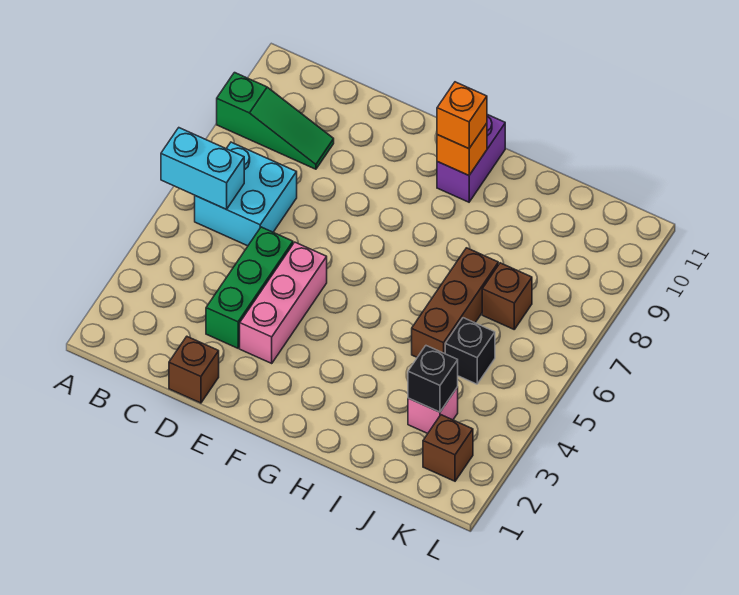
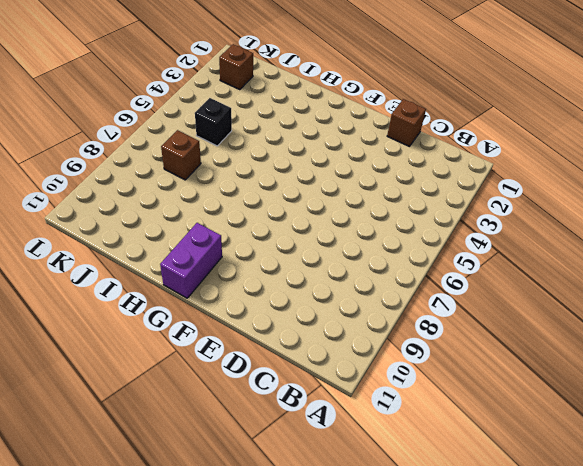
none -> green 1x3 slope [217,73,334,169]
none -> cyan 2x2 brick [195,142,297,246]
none -> green 1x3 brick [206,227,293,348]

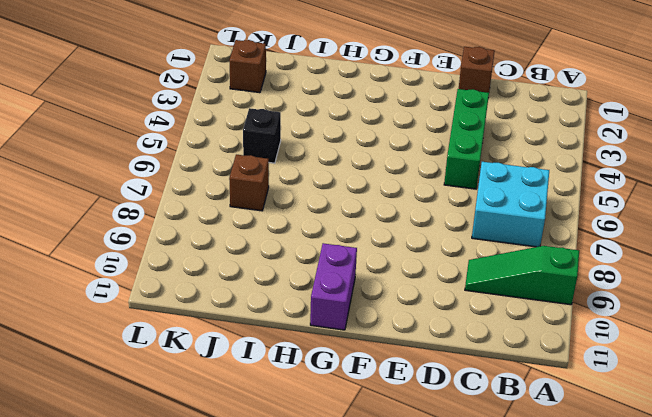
none -> pink 1x3 brick [240,242,327,363]
none -> brown 1x3 brick [412,248,498,357]
none -> pink 1x1 brick [408,387,458,433]

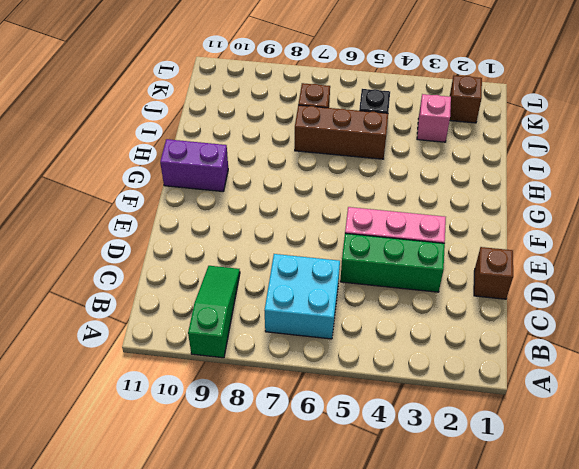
none -> cyan 1x2 brick [161,128,244,209]
none -> orange 1x1 brick [437,123,487,175]
none -> black 1x1 brick [408,346,458,412]

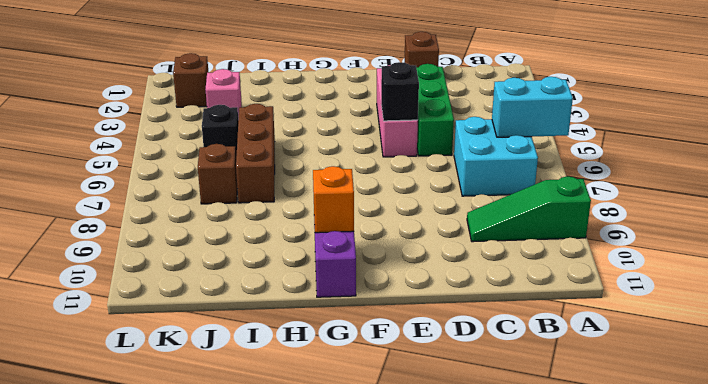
black 1x1 brick [381,62,419,121] -> black 1x1 brick moved to [408,346,458,412]
none -> orange 1x1 brick [437,82,487,149]

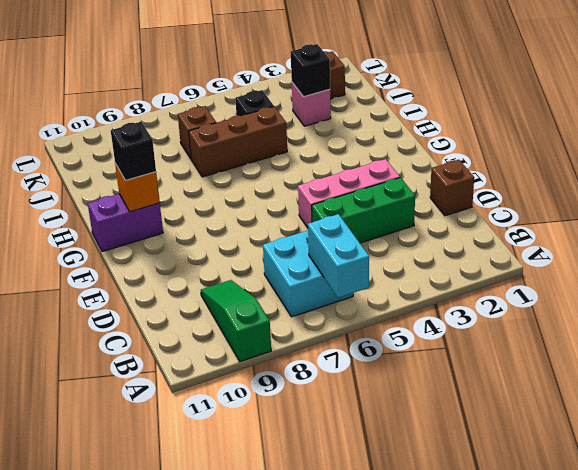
black 1x1 brick [111,122,156,181] -> orange 1x1 brick [437,82,487,149]

